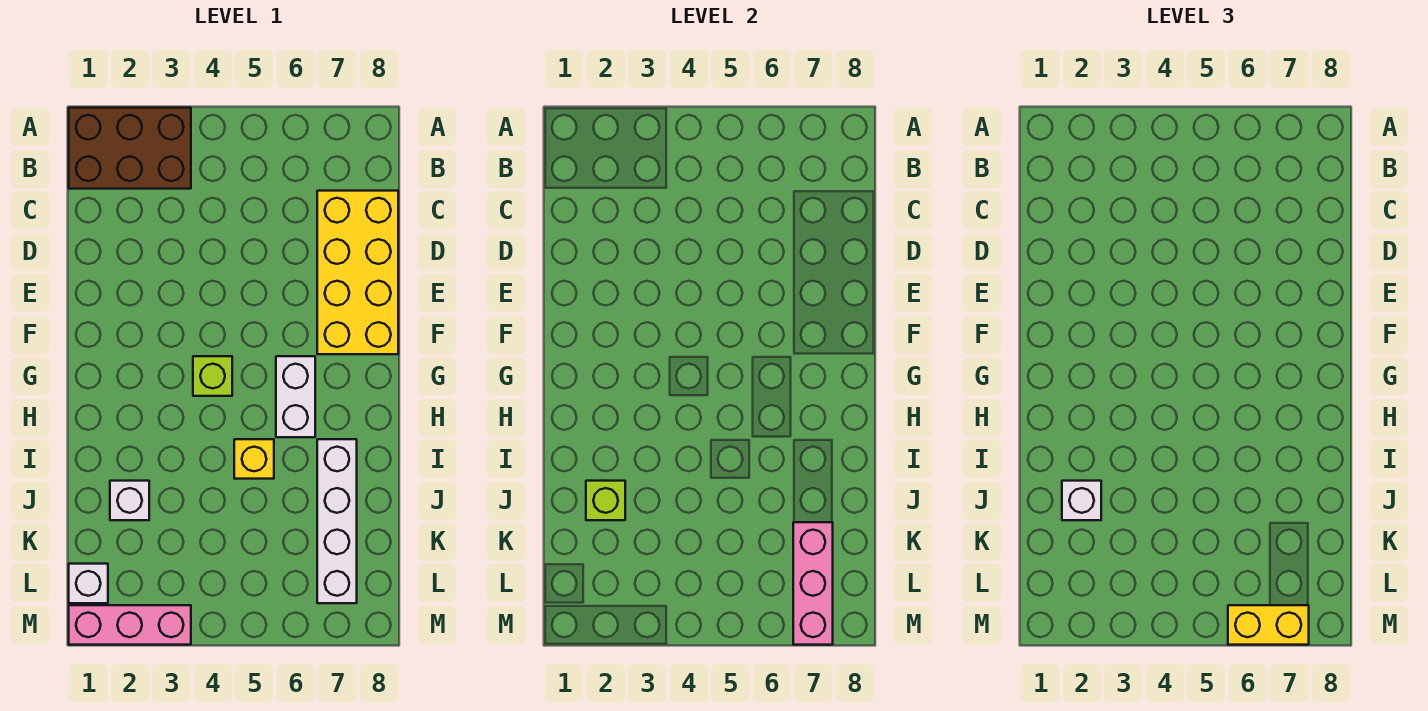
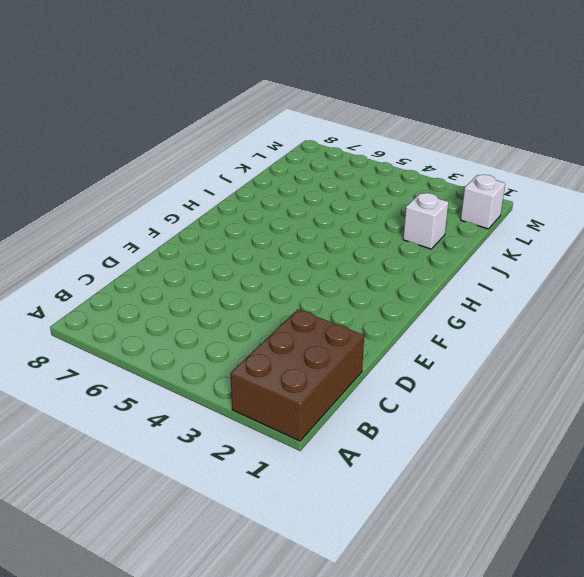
brown 2x3 brick [231,309,364,441] -> brown 2x3 brick turned to [69,108,191,189]
none -> yellow 2x4 brick [317,191,398,354]
none -> lime 1x1 brick [193,356,232,396]
none -> white 1x2 brick [276,356,315,437]

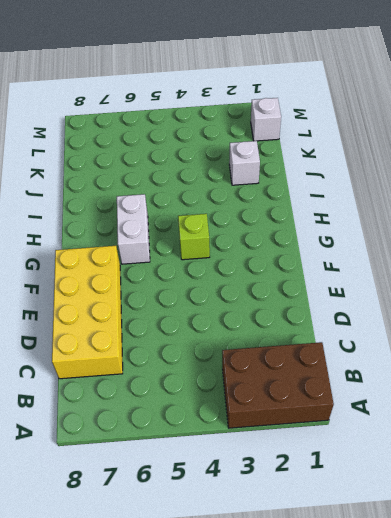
none -> yellow 1x1 brick [234,439,274,479]
none -> white 1x4 brick [317,439,357,603]
none -> pink 1x3 brick [69,605,191,645]

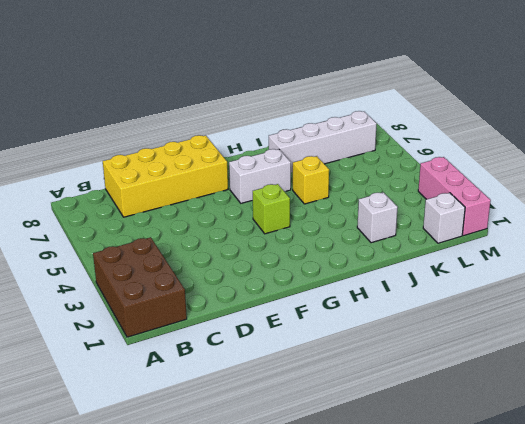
none -> lime 1x1 brick [586,481,625,520]
none -> pink 1x3 brick [793,522,833,645]
none -> white 1x1 brick [1062,481,1101,520]

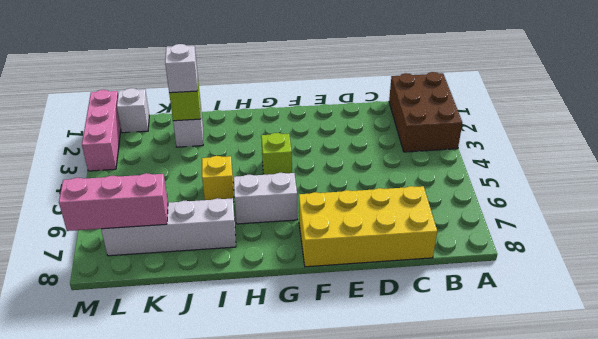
none -> yellow 1x2 brick [1228,605,1309,645]

